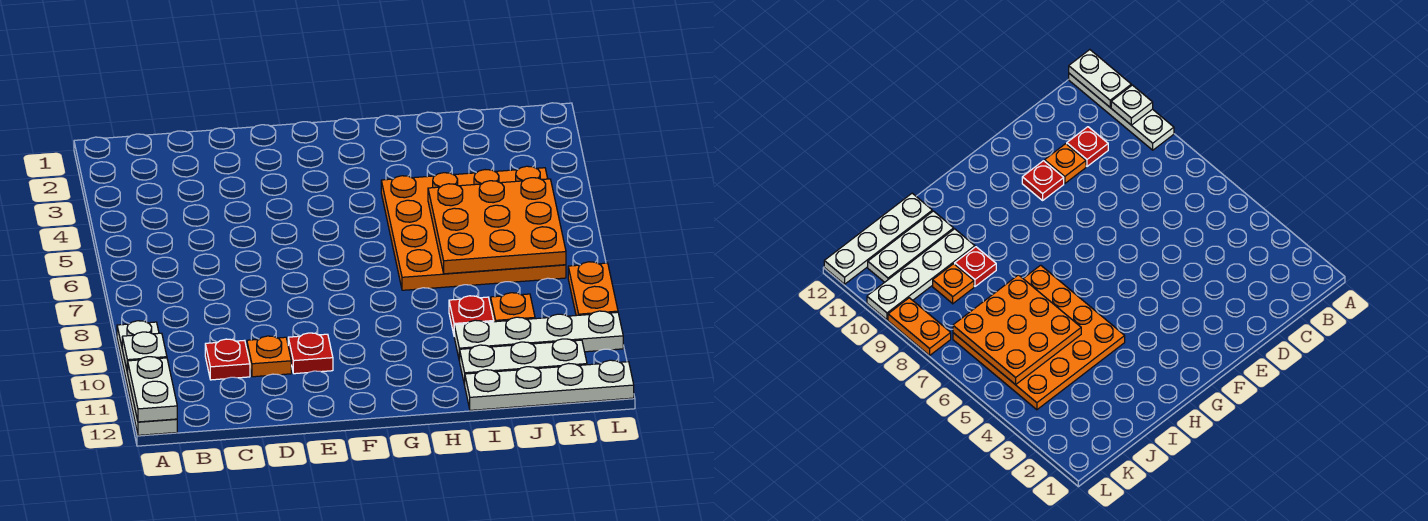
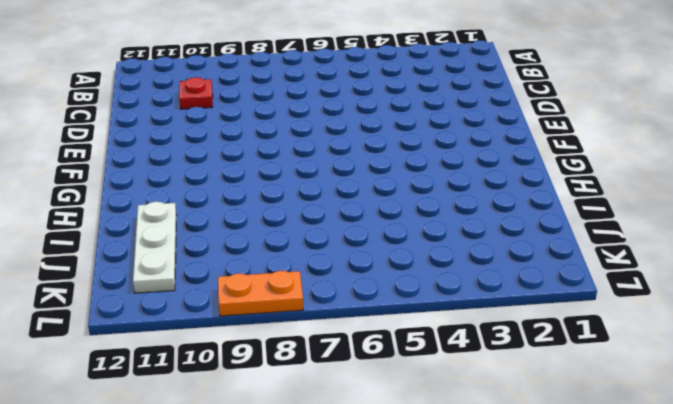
none -> white 1x4 plate [117,321,177,435]
none -> orange 1x1 plate [247,336,291,377]
none -> red 1x1 plate [288,333,333,374]

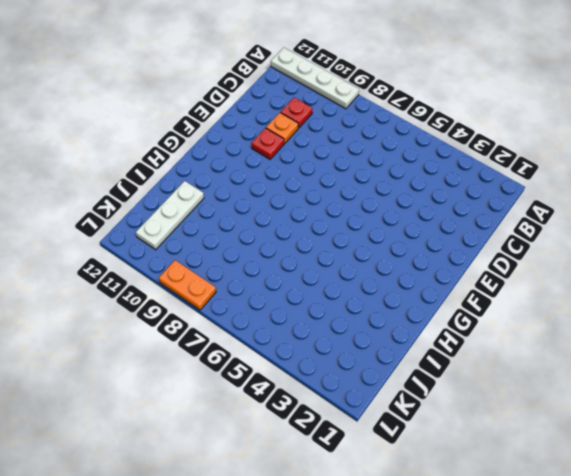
none -> orange 4x4 plate [381,166,566,290]
none -> red 1x1 plate [449,296,494,334]
none -> white 1x4 plate [454,311,623,361]

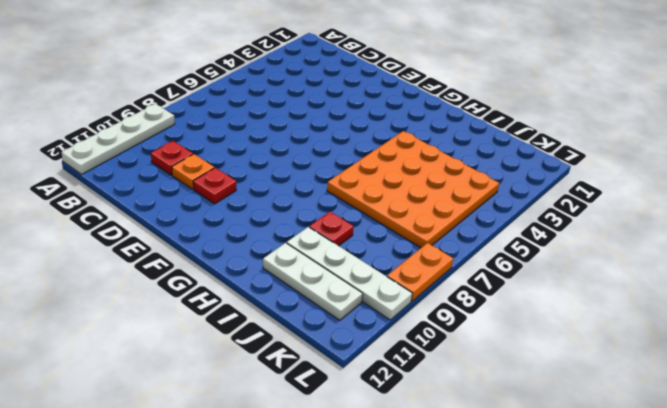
none -> white 1x4 plate [465,360,634,410]
none -> orange 1x1 plate [491,293,535,322]
none -> white 1x1 plate [122,332,167,372]

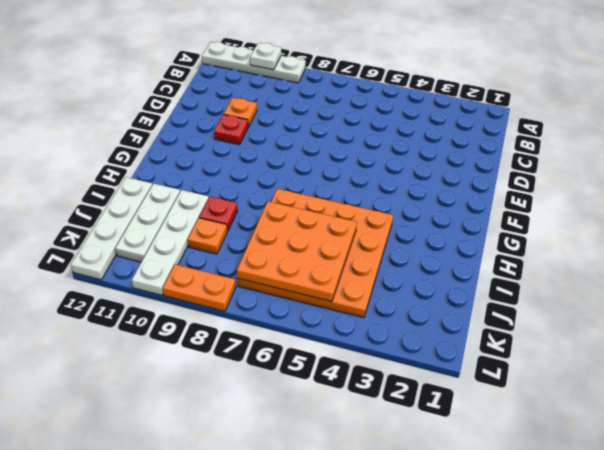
none -> red 1x1 plate [205,339,250,380]
none -> white 1x2 plate [127,357,177,422]

